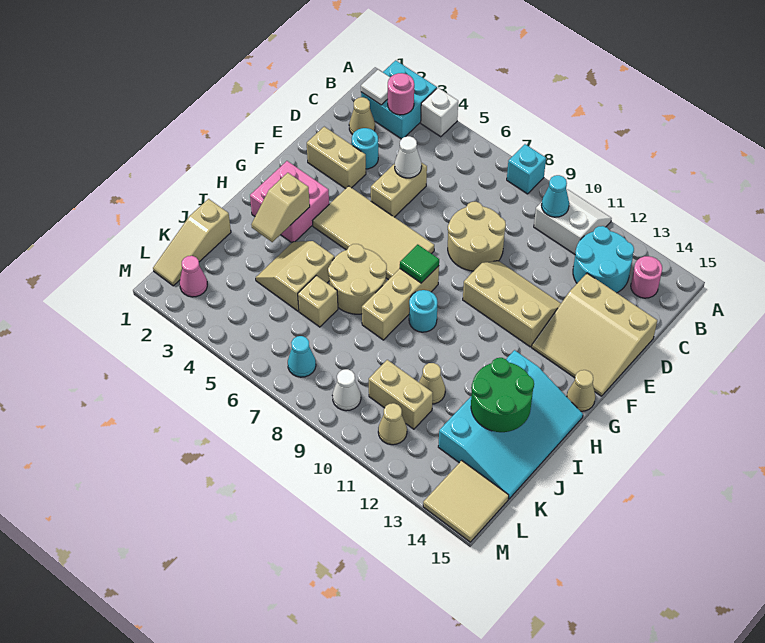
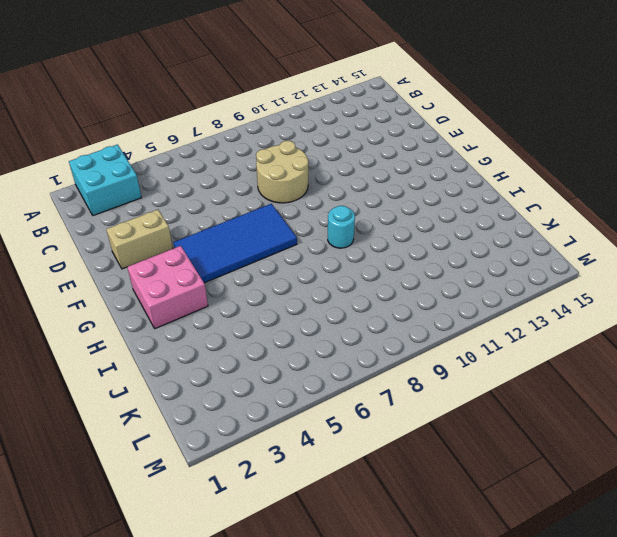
blue 2x4 tile [174,204,297,283] -> tan 2x4 tile [313,186,434,280]
none -> white 1x1 brick [421,88,458,137]
none -> cyan 1x1 brick [507,144,546,194]
none -> white 2x2 slope [534,189,612,254]
none -> cyan 2x2 round brick [573,226,634,293]

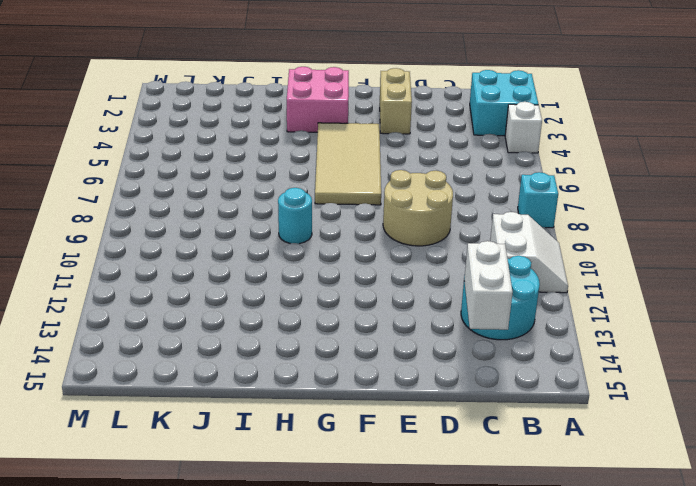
white 1x2 brick [464,241,513,330] -> none
none -> pink 1x1 round brick [631,256,662,298]
none -> tan 1x1 cone [349,97,375,135]
none -> cyan 1x1 round brick [352,128,378,169]
none -> tan 1x2 brick [371,162,427,217]

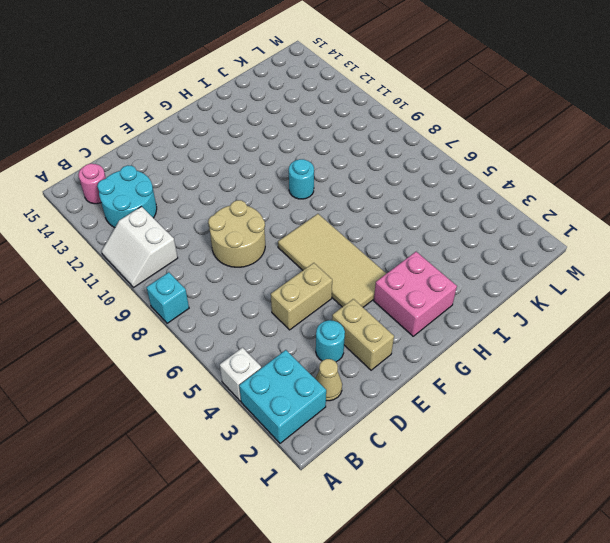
none -> tan 3x3 slope [532,273,657,396]
none -> tan 2x3 slope [463,261,561,347]
none -> tan 1x3 brick [362,266,439,340]
none -> tan 1x1 cone [567,370,595,411]

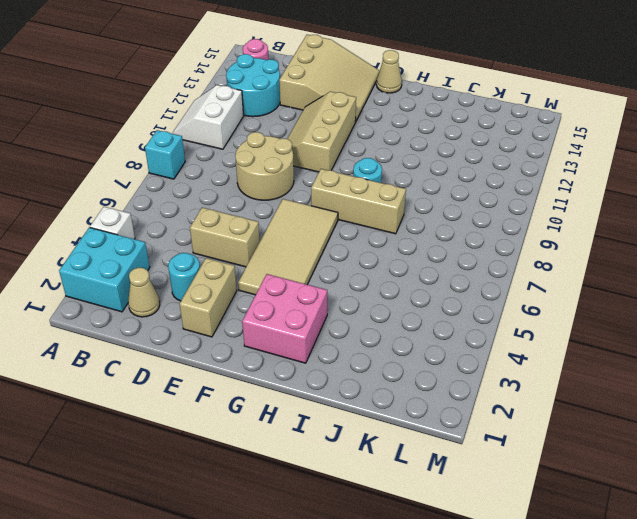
none -> tan 2x2 round brick [328,244,387,314]
none -> cyan 3x4 slope [438,350,583,499]
none -> tan 2x2 slope [256,241,334,311]
none -> tan 1x3 slope [153,199,231,286]

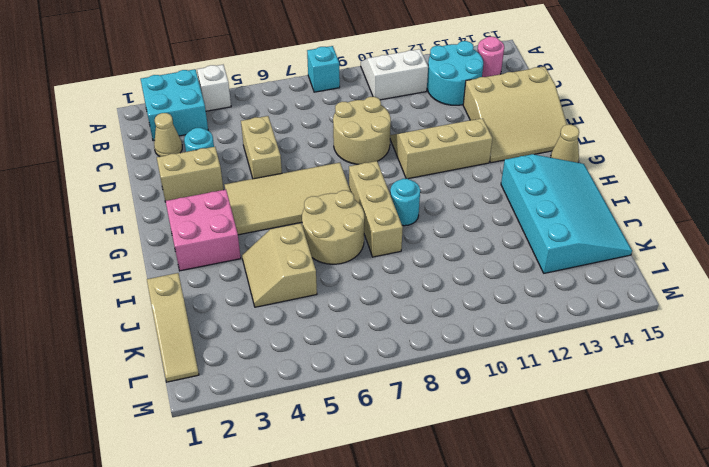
none -> tan 1x1 brick [298,276,338,327]
none -> tan 1x1 cone [419,363,445,404]
none -> tan 1x2 brick [369,360,433,429]
none -> pink 1x1 cone [180,256,207,297]

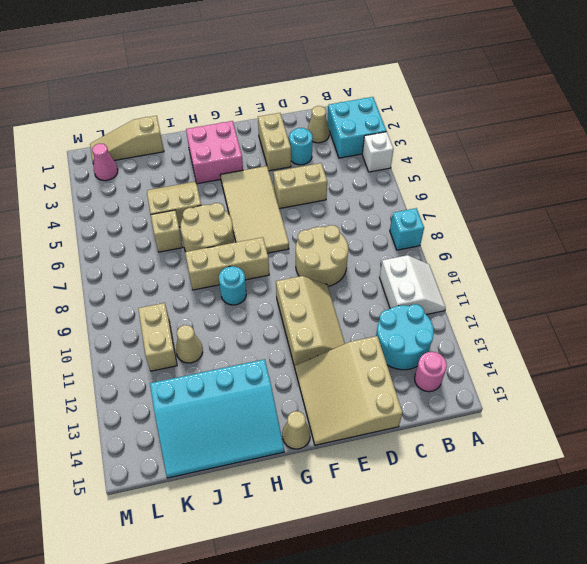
none -> cyan 1x1 cone [288,336,316,377]
none -> white 1x1 cone [332,369,361,411]
none -> tan 1x1 cone [378,403,407,445]
none -> tan 2x2 tile [423,460,509,542]

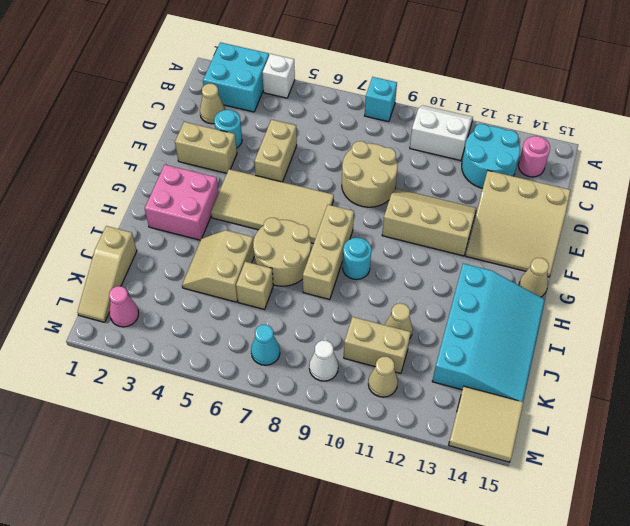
none -> white 1x1 tile [361,70,390,105]
none -> pink 1x1 round brick [388,73,414,115]
none -> cyan 1x1 cone [541,175,569,217]
none -> white 1x1 cone [395,136,422,178]

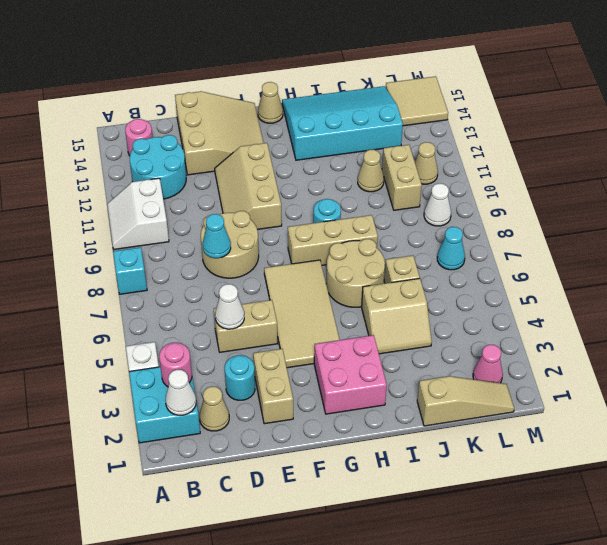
white 1x1 cone [166,370,196,415] -> white 1x1 tile [361,70,390,105]
cyan 1x1 cone [203,214,231,258] -> cyan 1x1 cone moved to [541,175,569,217]
none -> green 1x1 tile [400,244,439,283]
none -> tan 1x2 slope [251,173,310,242]
none -> green 2x2 round brick [471,358,534,432]

